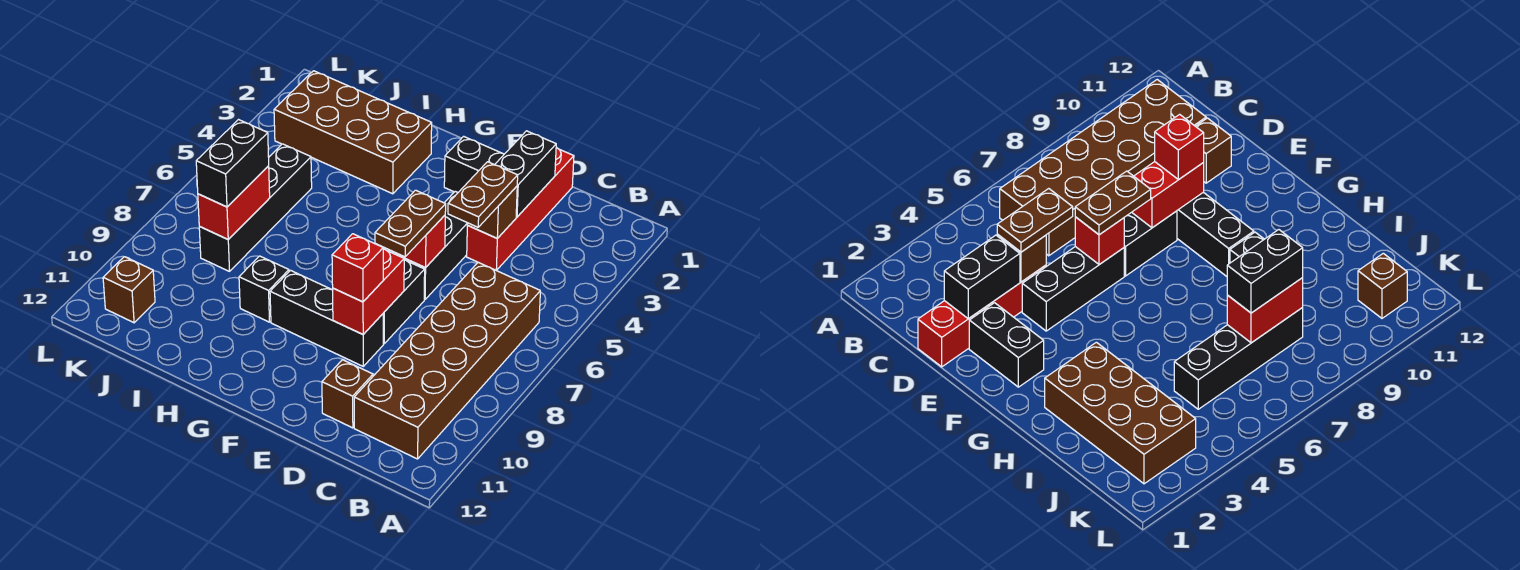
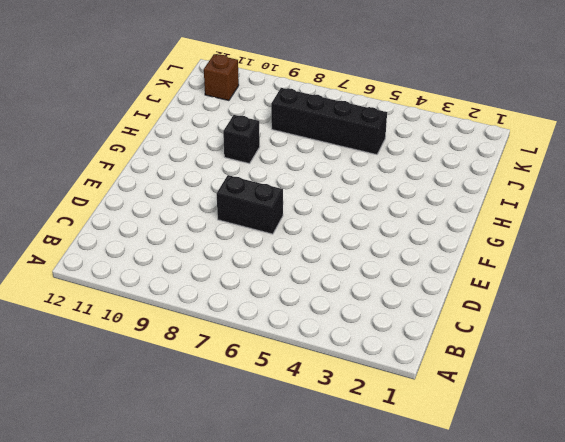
none -> brown 2x6 brick [354,262,540,459]
none -> red 1x4 brick [467,147,574,270]
none -> brown 1x1 brick [322,360,373,428]

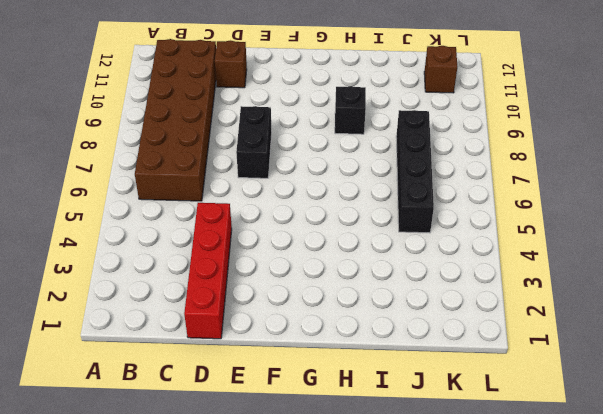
none -> black 1x2 brick [444,136,504,192]
none -> black 1x3 brick [398,191,468,299]
none -> black 1x3 brick [270,270,383,366]

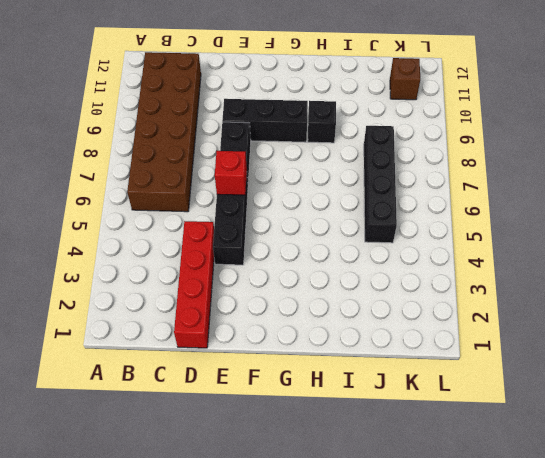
none -> brown 1x1 brick [322,360,373,428]
none -> black 1x2 brick [444,136,504,192]
none -> brown 2x4 brick [274,71,432,194]

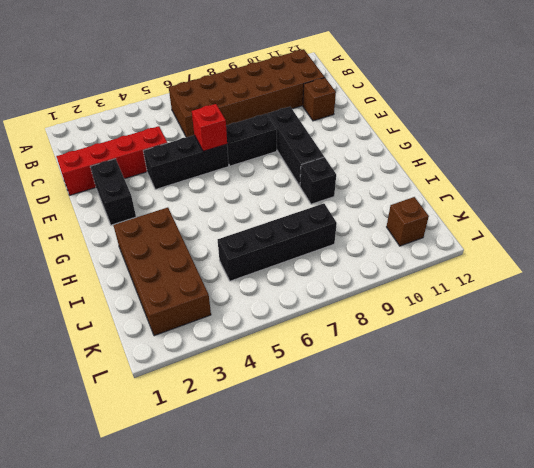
none -> black 1x2 brick [495,131,556,217]
none -> brown 1x1 brick [467,186,517,238]
none -> red 1x2 brick [333,249,404,334]

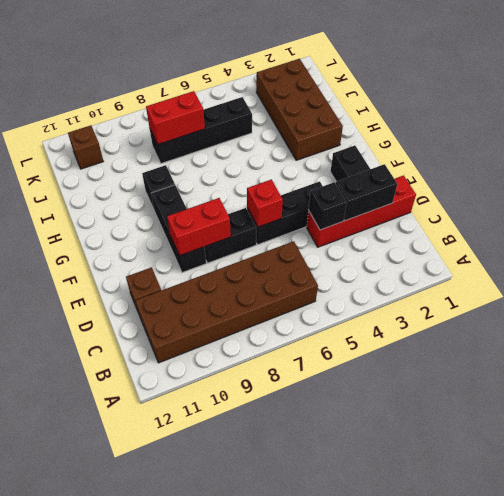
black 1x1 brick [308,182,347,230] -> brown 1x1 brick [467,186,517,238]
none -> brown 1x2 plate [448,162,518,227]
none -> brown 1x2 plate [375,190,446,257]
none -> red 1x1 brick [332,234,383,302]

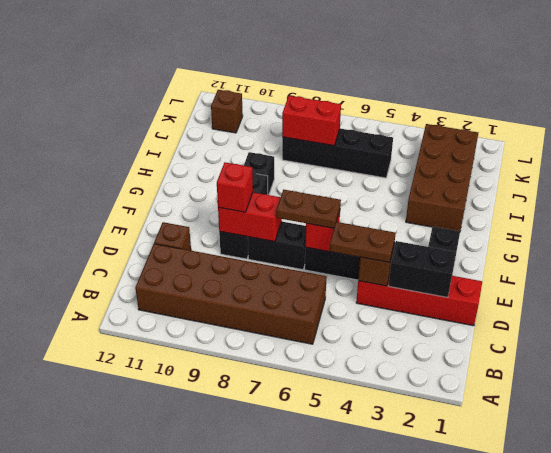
none -> black 1x2 brick [196,120,269,207]

